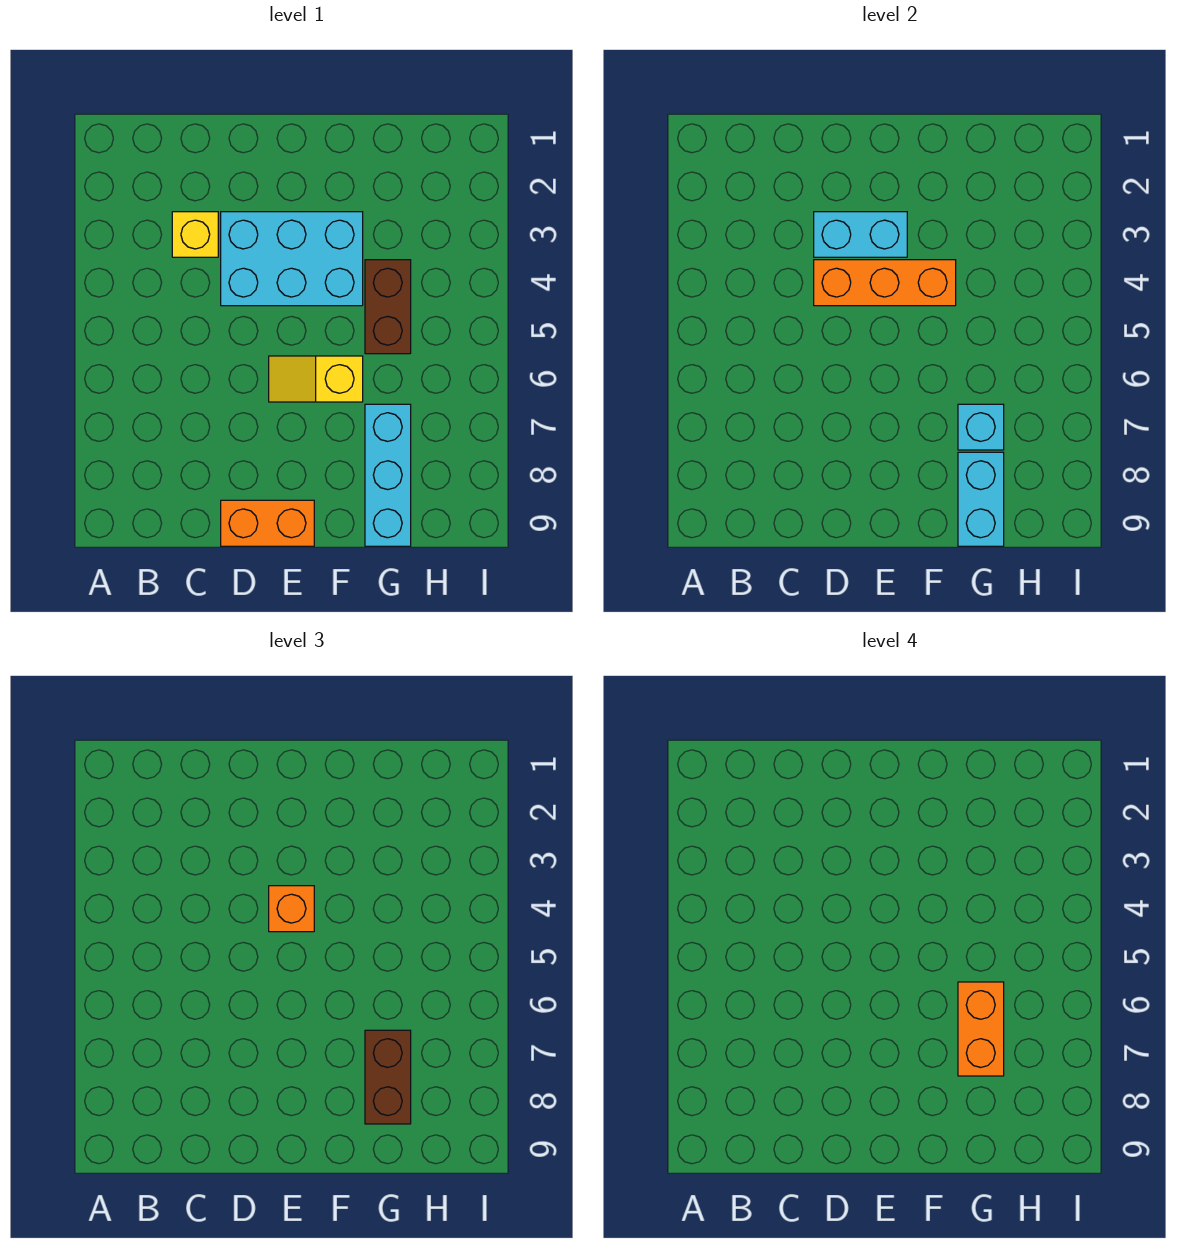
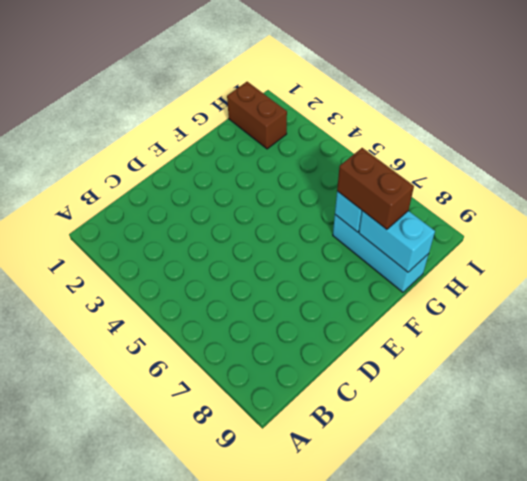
brown 1x2 brick [227,82,287,149] -> brown 1x2 brick moved to [365,260,411,354]
none -> yellow 1x1 brick [172,212,218,257]
none -> cyan 2x3 brick [221,212,363,306]
none -> orange 1x2 brick [221,500,314,546]

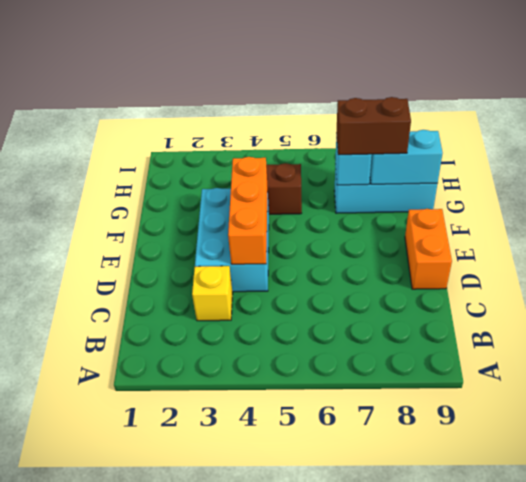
none -> yellow 1x2 slope [269,356,363,402]
none -> cyan 1x2 brick [814,212,907,257]
none -> orange 1x1 brick [269,886,314,932]

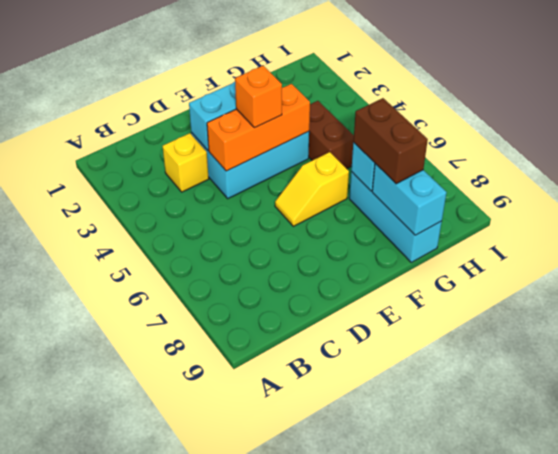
none -> orange 1x2 brick [221,500,314,546]
none -> orange 1x2 brick [958,982,1004,1076]

